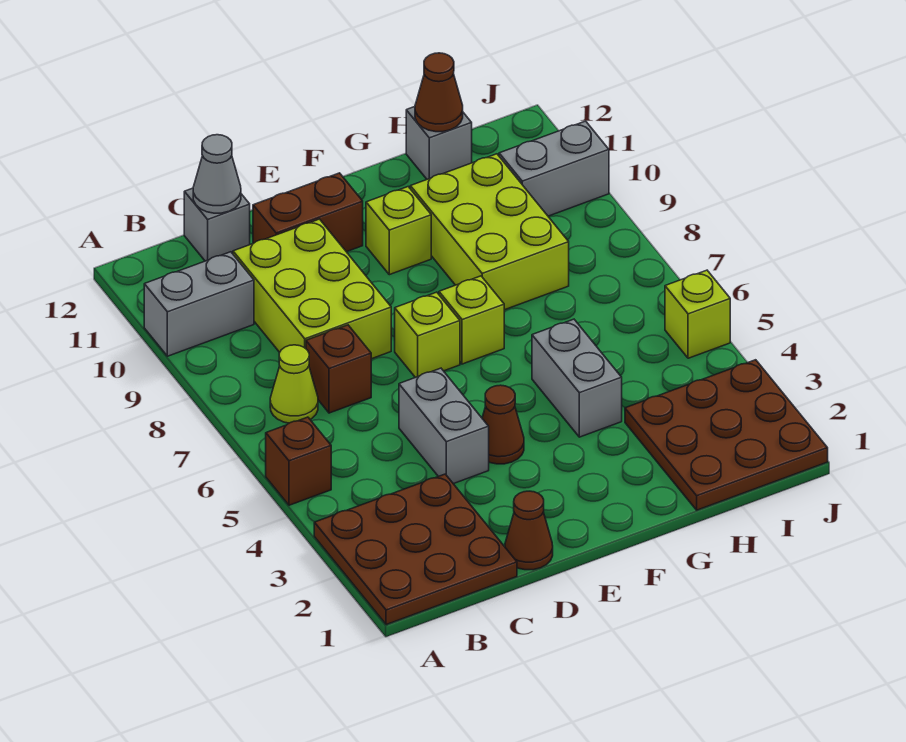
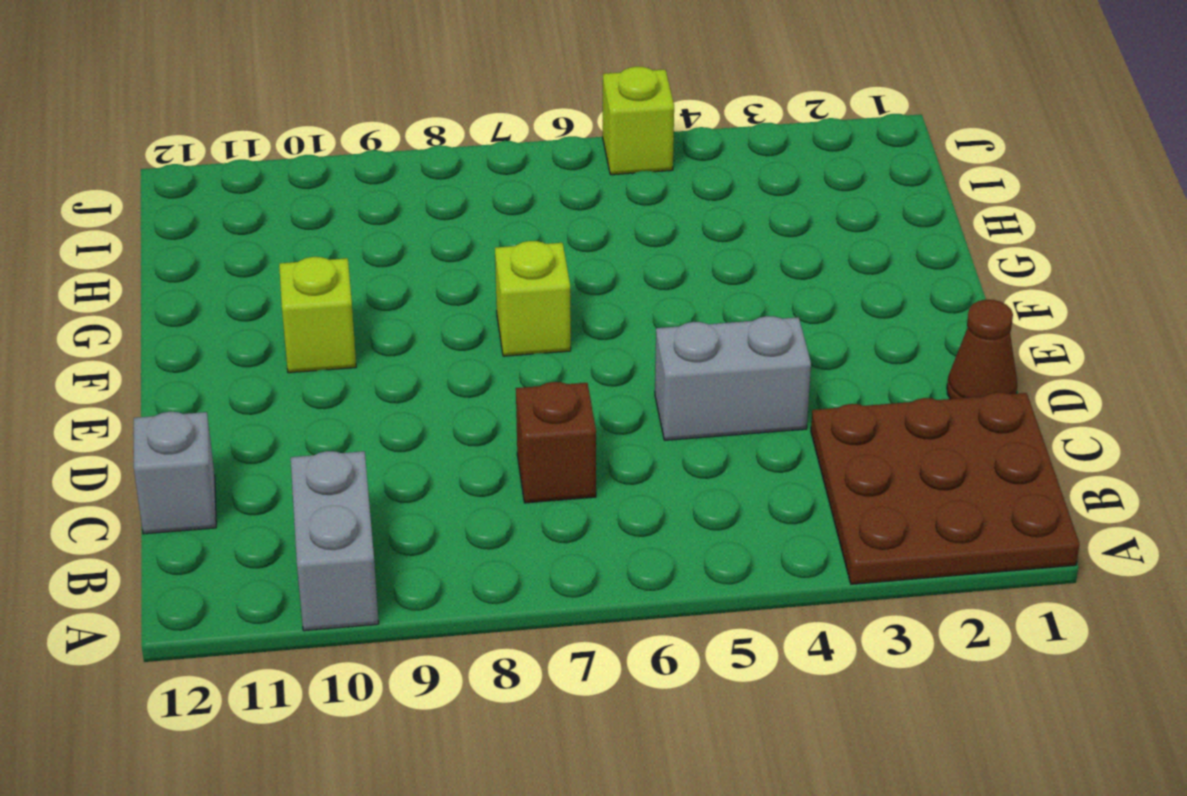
none -> brown 1x1 brick [266,417,331,505]
none -> lime 1x1 cone [270,345,318,423]
none -> lime 2x3 brick [233,219,391,359]

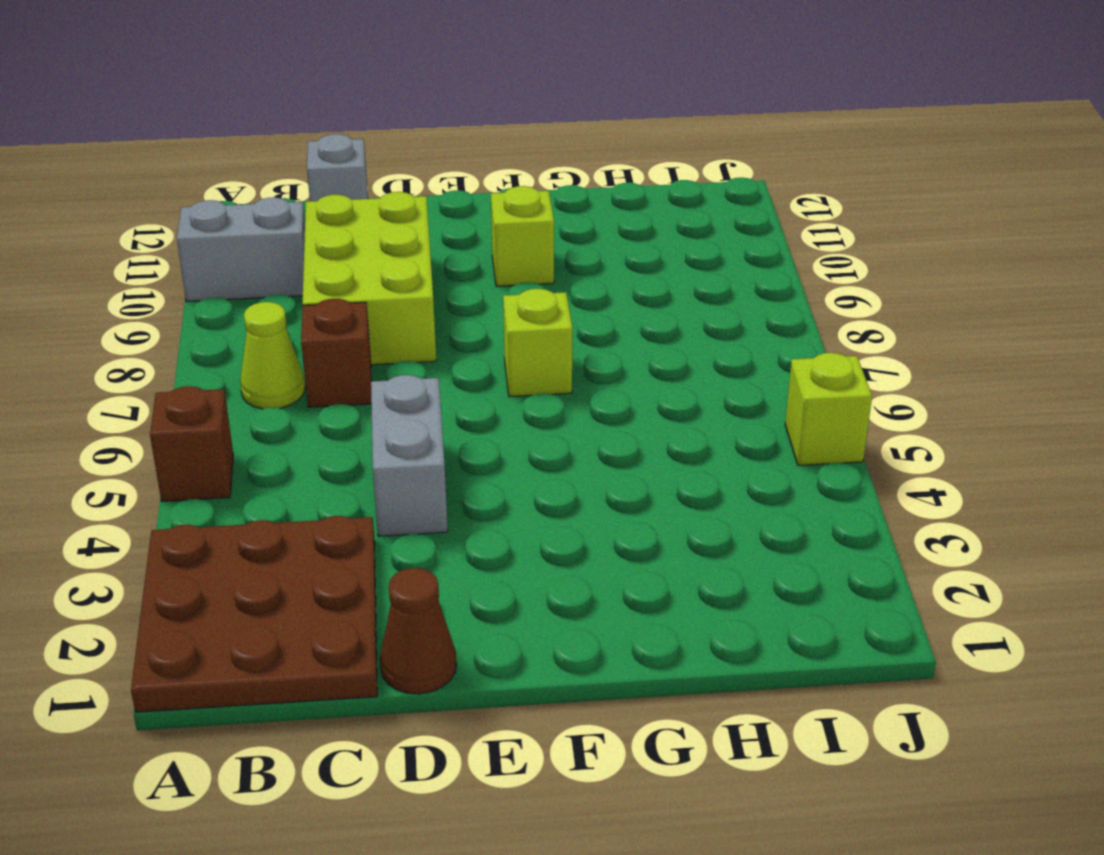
none -> brown 1x2 brick [253,173,363,252]
none -> brown 1x1 cone [482,385,524,464]
none -> lime 1x1 brick [395,292,460,378]

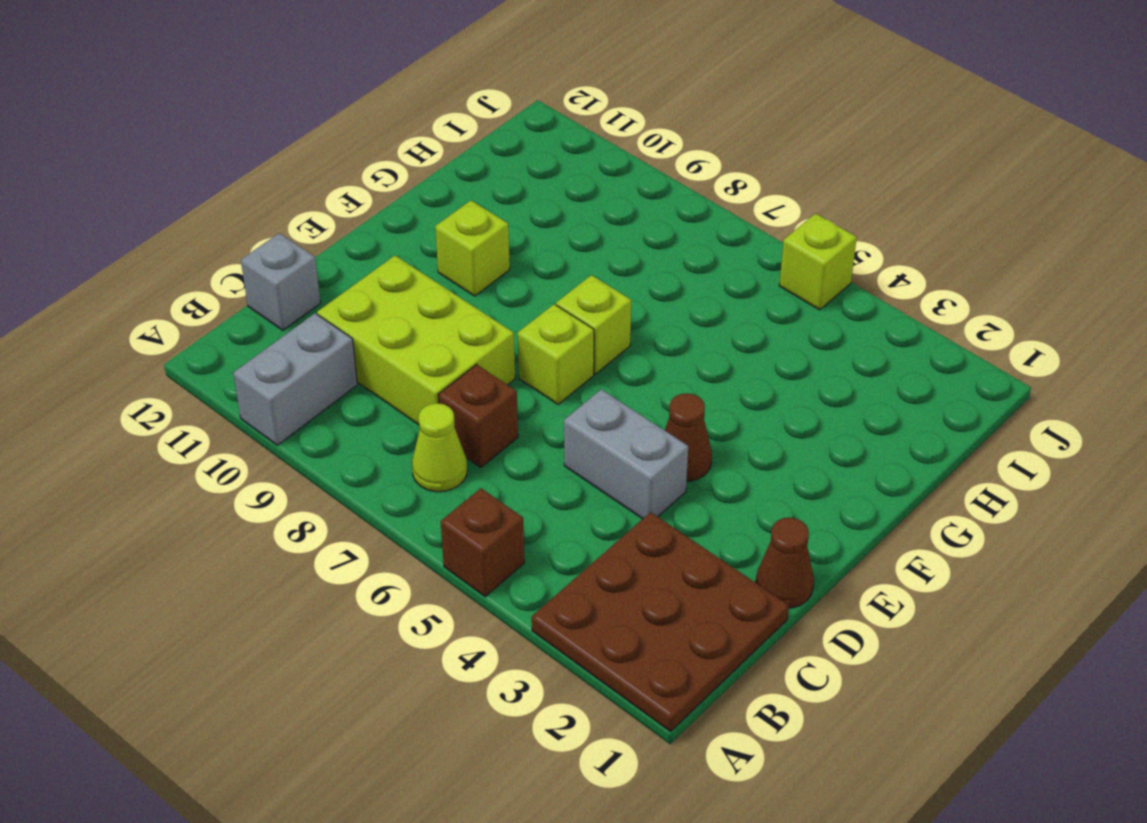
none -> brown 1x2 brick [253,173,363,252]
none -> grey 1x2 brick [532,319,622,437]
none -> lime 2x3 brick [410,154,569,310]

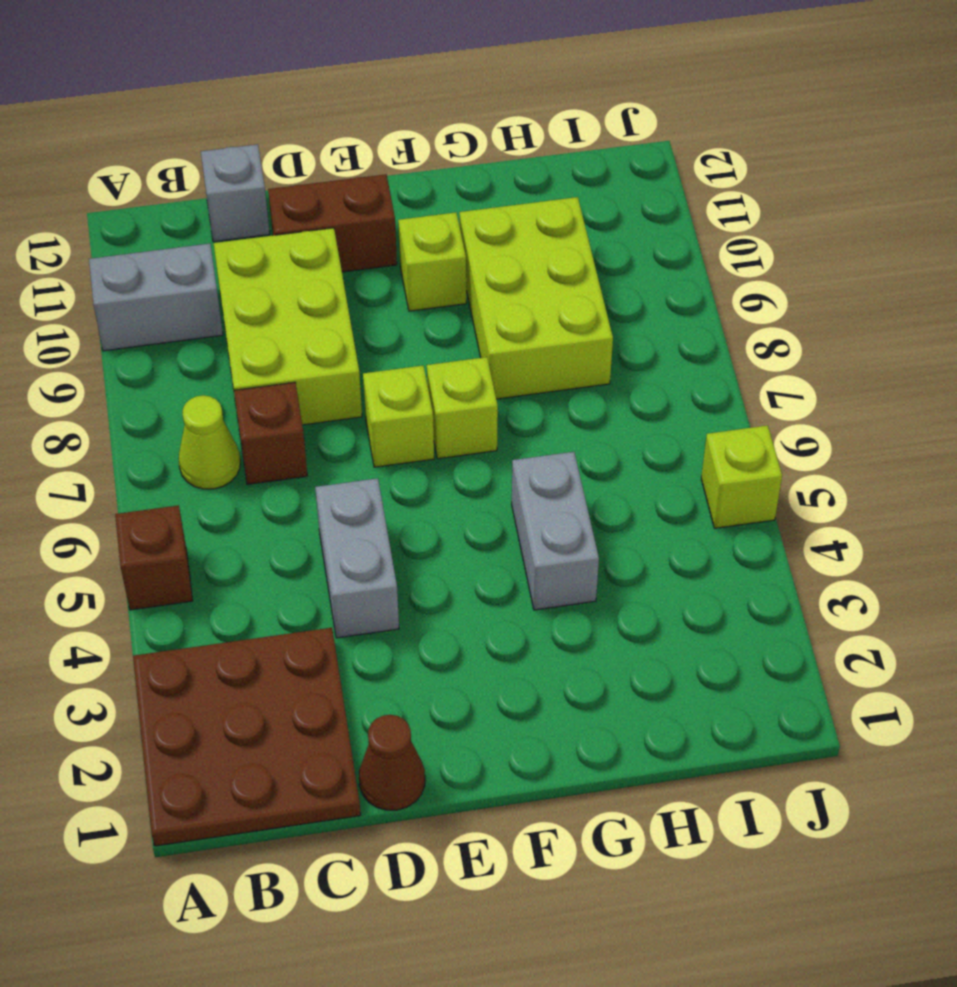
none -> brown 1x1 cone [482,385,524,464]
none -> brown 3x3 plate [625,360,828,510]
none -> grey 1x1 brick [406,107,472,179]

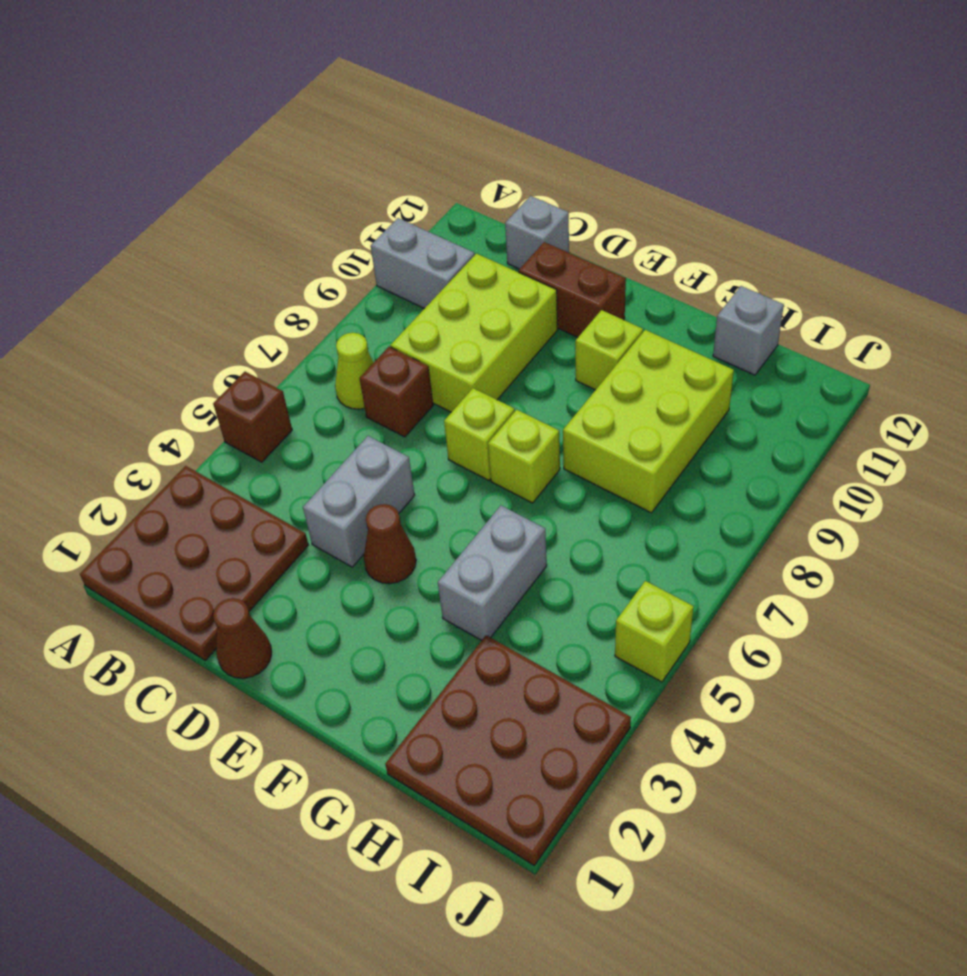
none -> grey 1x2 brick [499,121,609,216]
none -> grey 1x1 cone [193,135,241,213]
none -> brown 1x1 cone [415,53,463,132]

